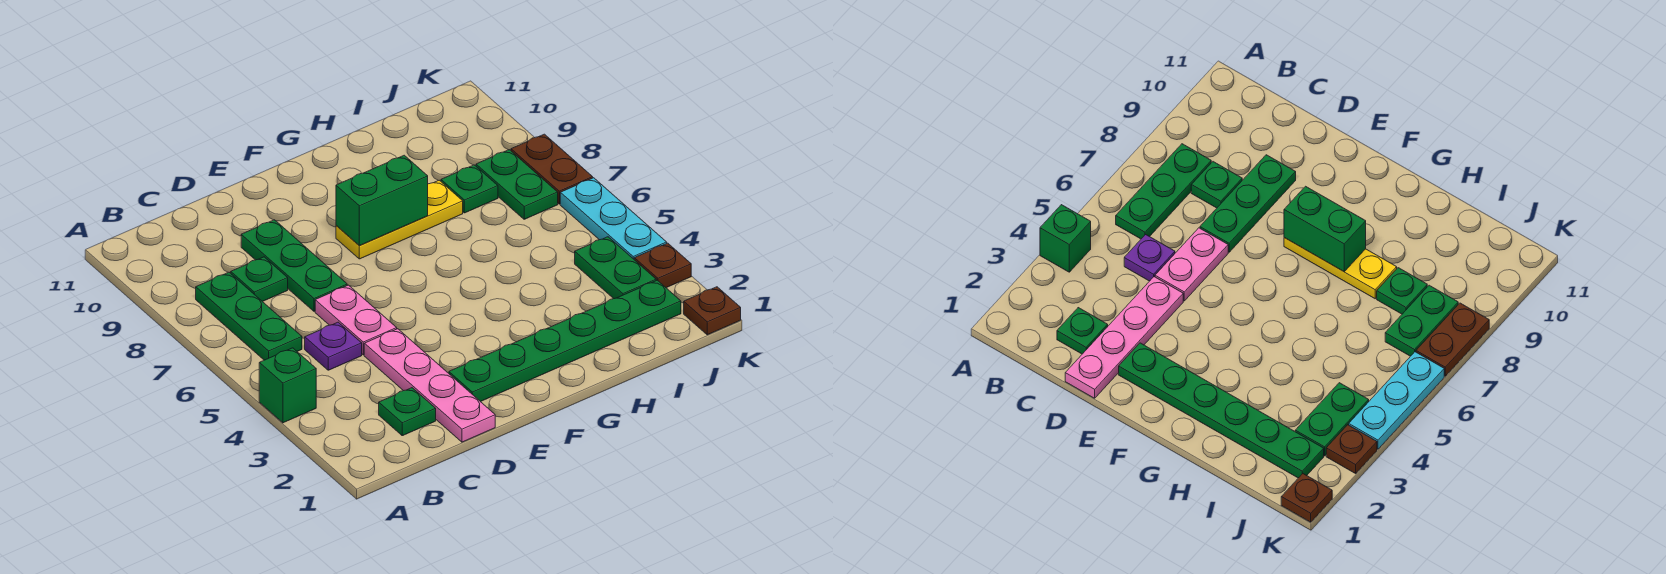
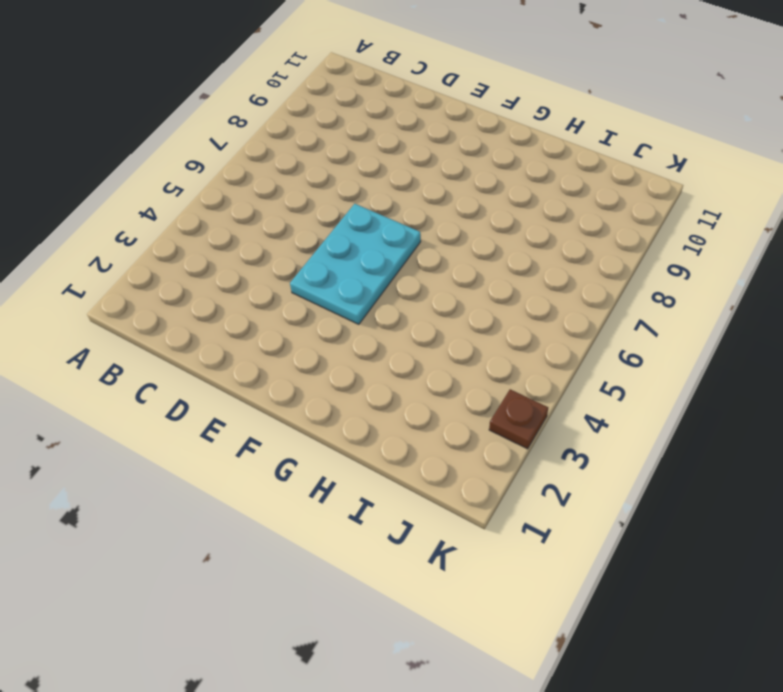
cyan 2x3 plate [290,204,421,324] -> none
none -> green 1x1 brick [259,348,316,423]
none -> green 1x3 plate [196,272,302,360]
none -> green 1x1 plate [379,388,436,436]

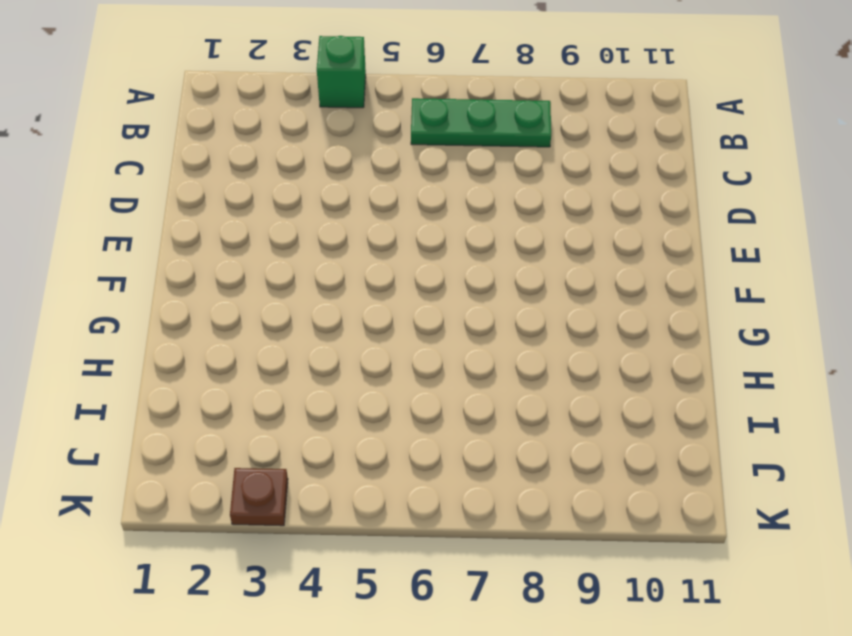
none -> green 1x1 plate [379,388,436,436]
none -> purple 1x1 plate [305,322,362,370]
none -> green 1x1 plate [231,257,288,302]

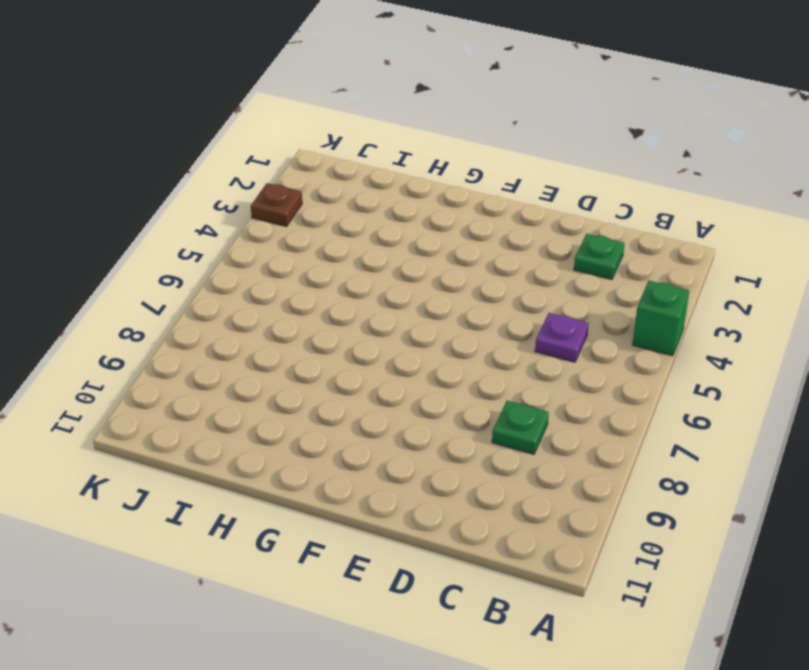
none -> green 1x3 plate [196,272,302,360]
none -> pink 1x4 plate [364,329,495,442]
none -> pink 1x2 plate [315,285,397,355]

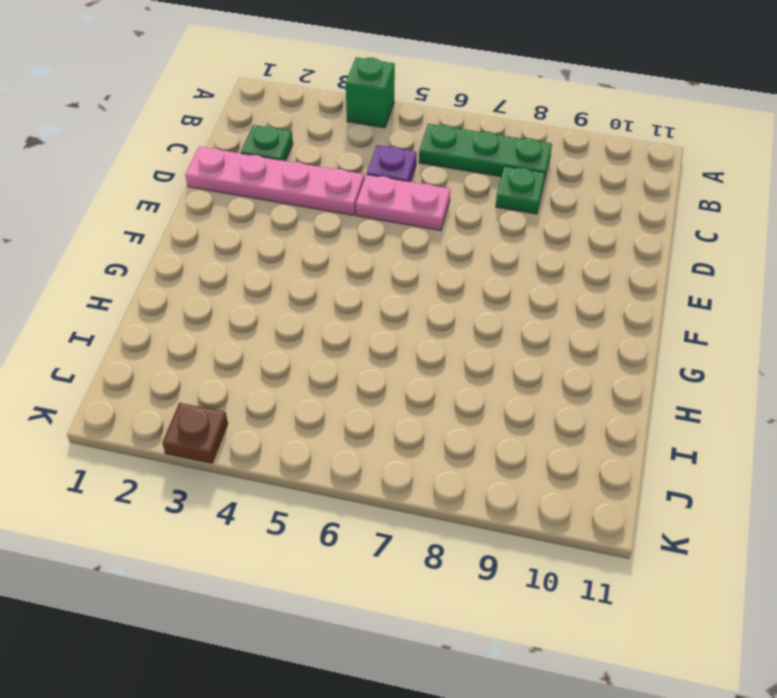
none -> green 1x3 plate [241,220,347,311]
none -> green 1x6 plate [449,280,681,402]
none -> yellow 1x3 plate [336,180,463,259]

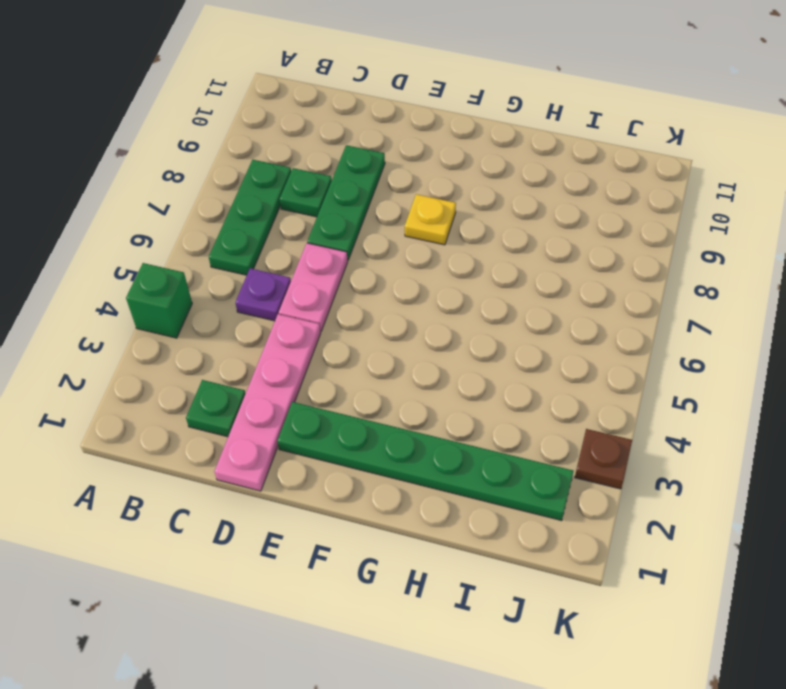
yellow 1x1 plate [405,194,456,245] -> yellow 1x3 plate [336,180,463,259]
none -> green 1x1 plate [441,165,498,213]
none -> green 1x2 plate [575,237,656,299]
none -> green 1x2 plate [476,150,558,219]

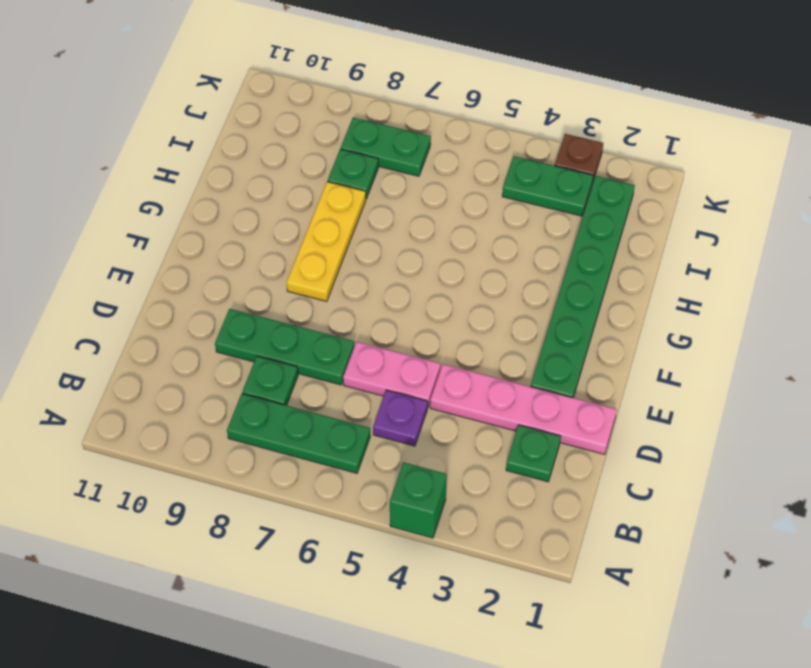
none -> brown 1x1 plate [684,287,741,335]
none -> cyan 1x3 plate [560,178,667,259]
none -> brown 1x2 plate [511,134,593,204]

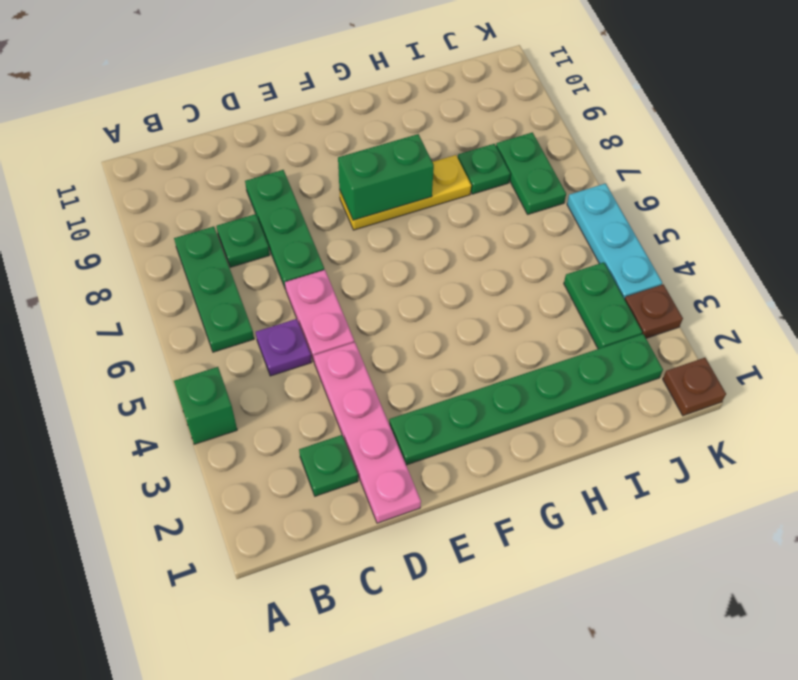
none -> brown 1x2 plate [511,134,593,204]

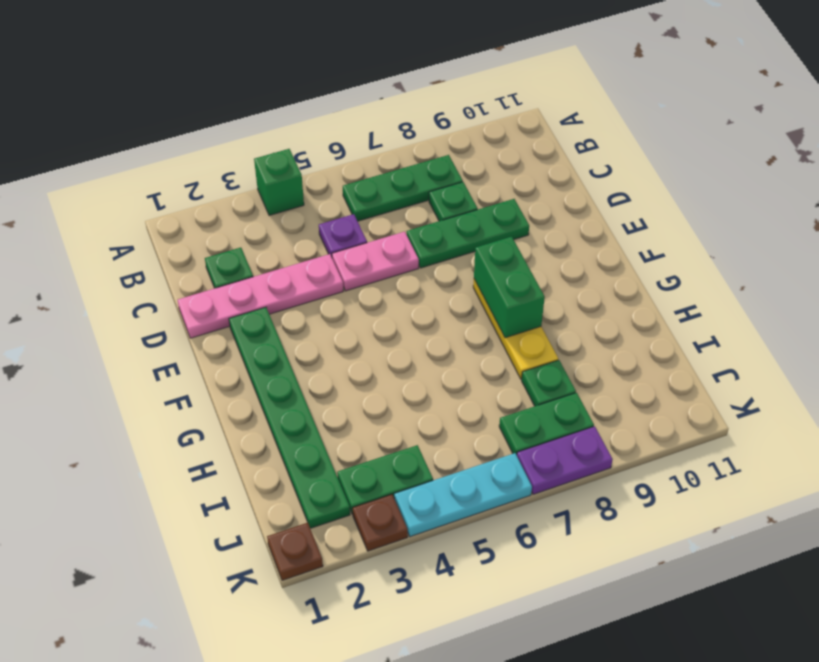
purple 1x2 plate [517,426,613,494] -> brown 1x2 plate [511,134,593,204]

